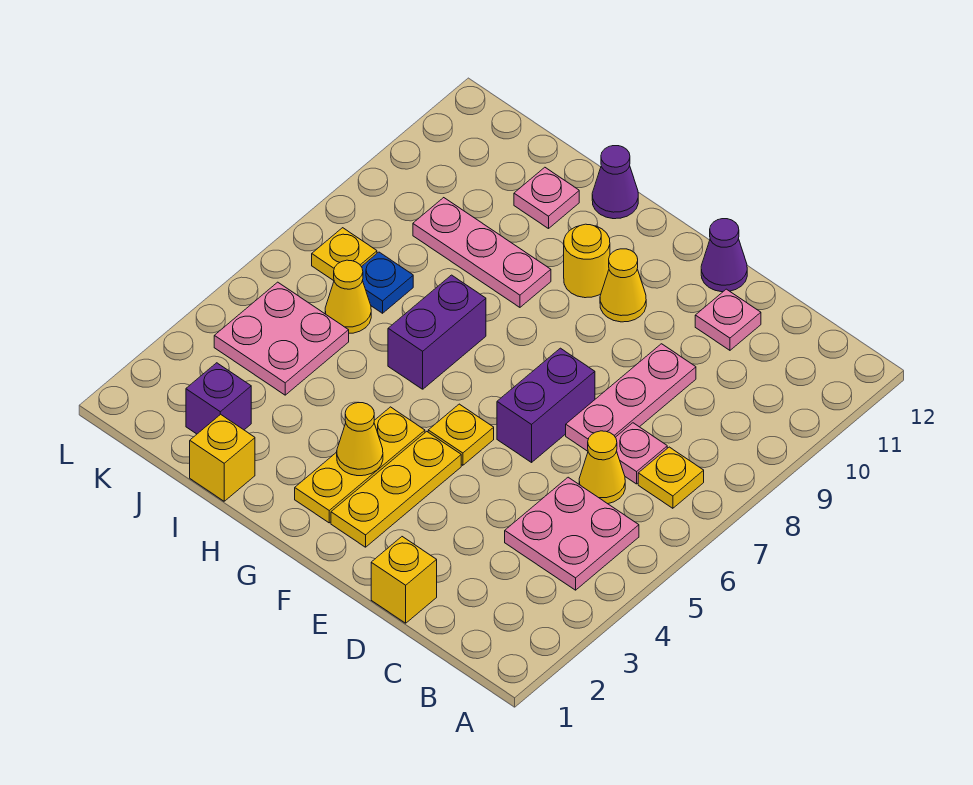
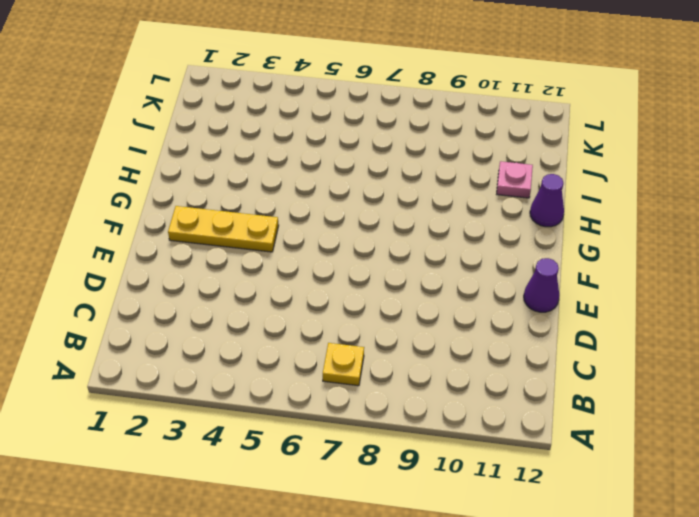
none -> pink 2x2 plate [505,477,639,590]
none -> yellow 1x1 cone [579,431,625,504]
none -> pink 1x1 plate [615,423,667,484]

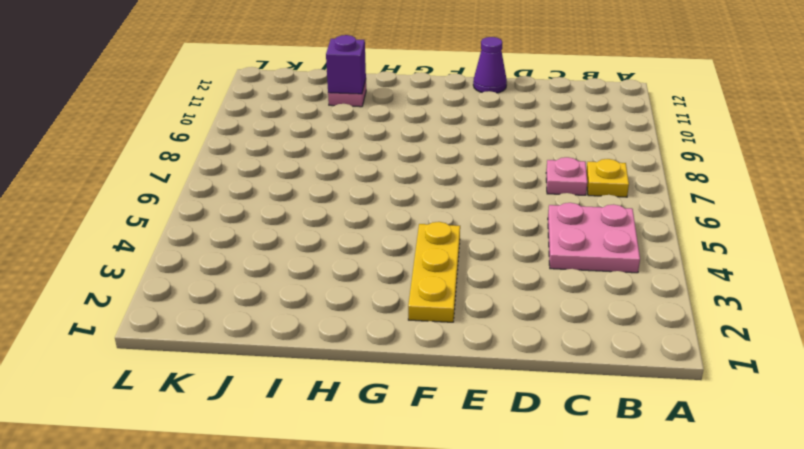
purple 1x1 brick [326,35,366,94] -> purple 1x1 brick moved to [186,363,251,434]
none -> yellow 1x1 cone [579,431,625,504]
none -> yellow 1x1 brick [371,537,437,623]
none -> pink 1x3 plate [566,344,696,451]

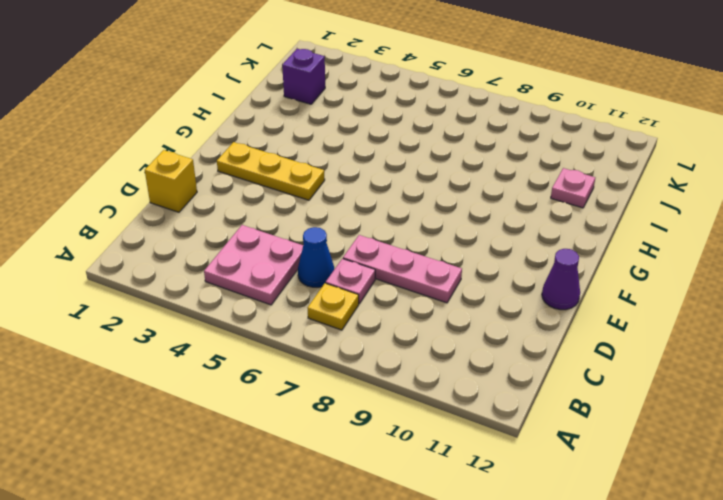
blue 1x1 cone [298,227,334,287] -> yellow 1x1 cone [579,431,625,504]
none -> pink 1x1 plate [695,289,761,350]
none -> purple 1x2 brick [497,348,595,462]
none -> yellow 1x1 plate [428,404,494,465]

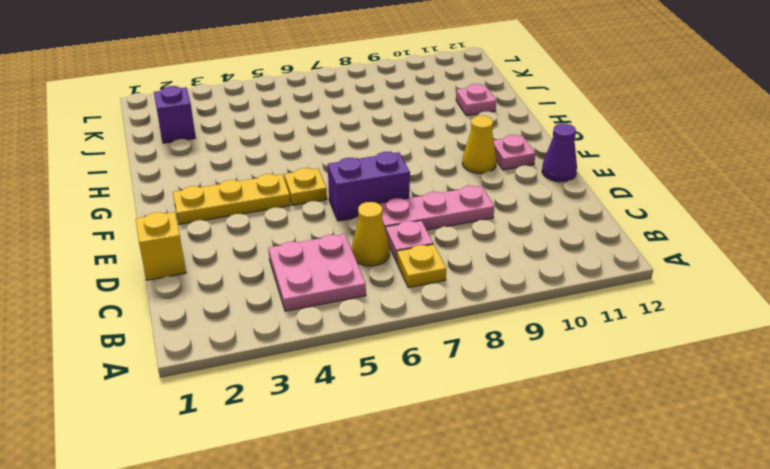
pink 1x1 plate [494,135,536,170] -> pink 1x1 plate moved to [695,289,761,350]
none -> yellow 1x3 plate [295,407,425,523]
none -> yellow 1x1 round brick [564,224,610,298]
none -> purple 1x2 brick [388,275,486,389]

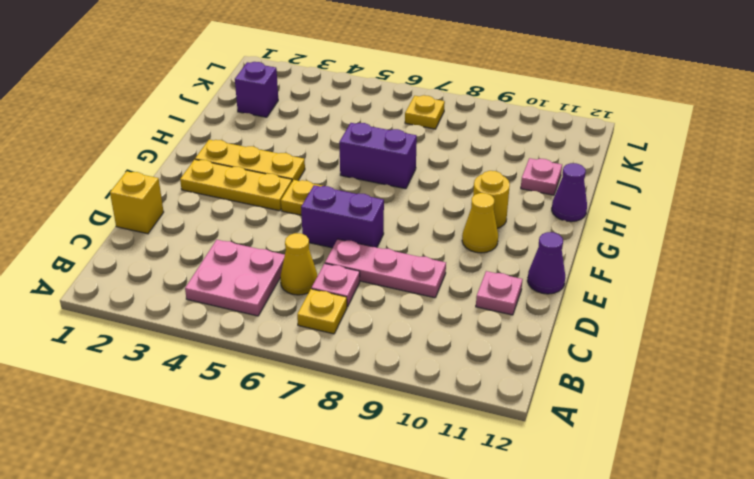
none -> pink 1x3 plate [413,198,551,307]
none -> yellow 1x1 brick [190,414,255,501]
none -> pink 2x2 plate [214,282,349,395]

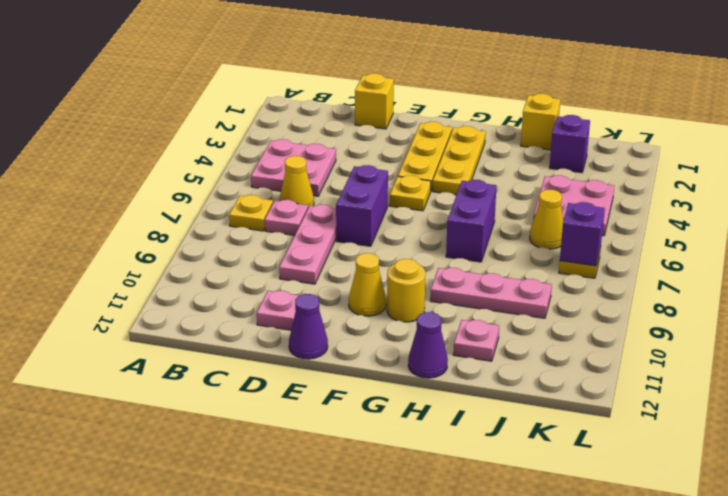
purple 1x1 brick [560,202,605,266] -> none
none -> blue 1x1 plate [362,252,413,313]
none -> yellow 1x1 cone [337,403,383,476]

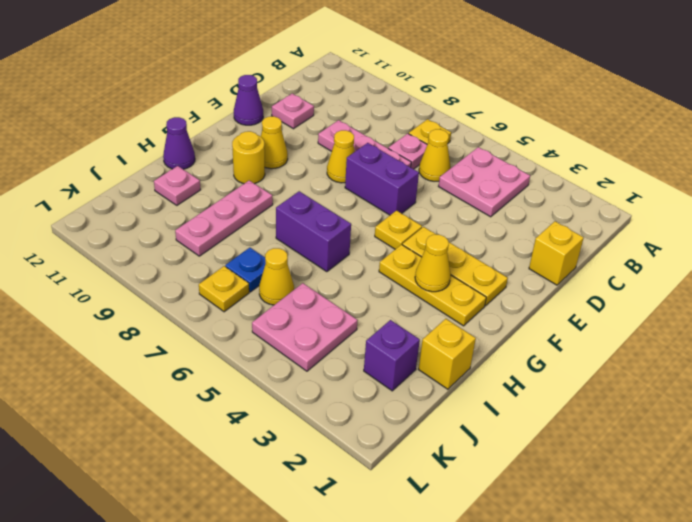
yellow 1x1 cone [327,130,355,183] -> none

